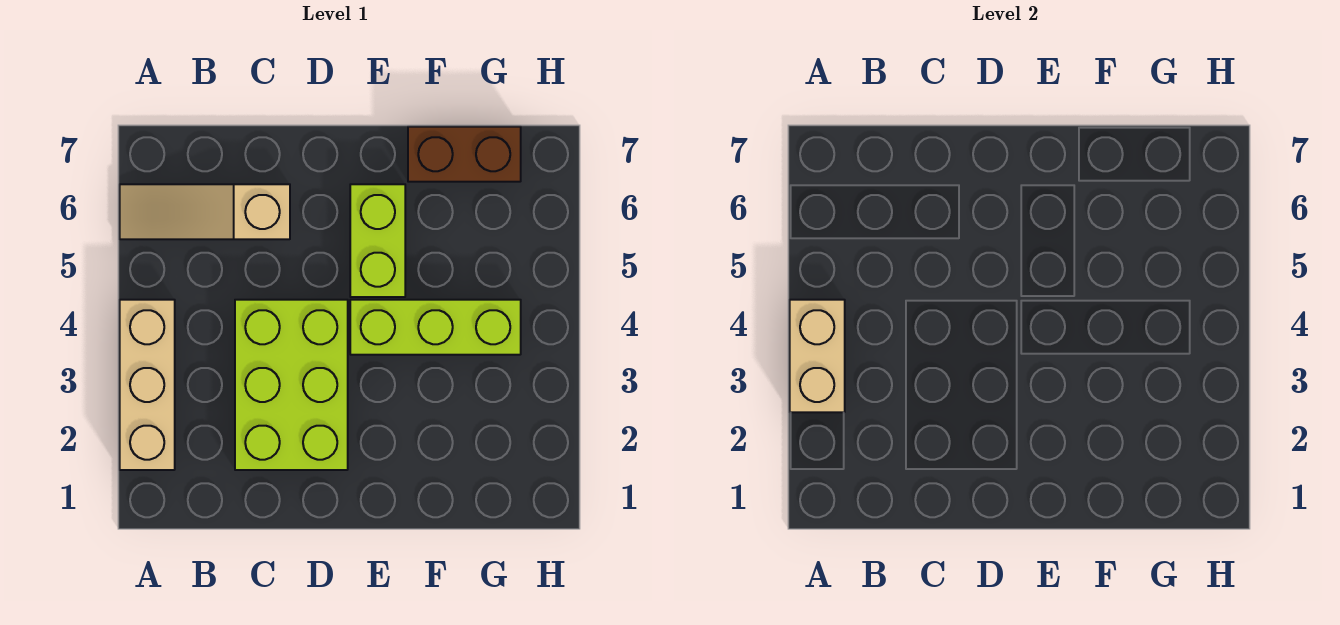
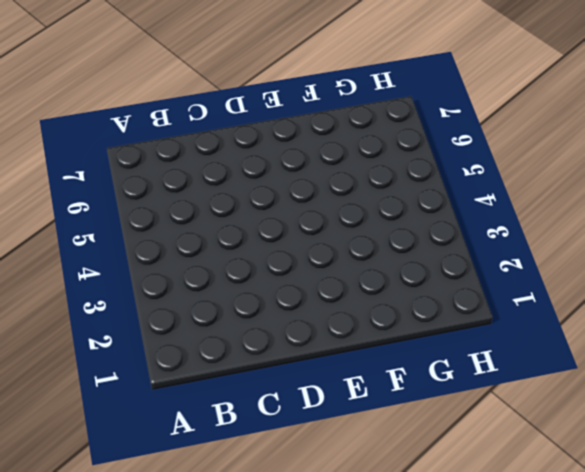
none -> tan 1x3 brick [120,300,175,470]
none -> tan 1x3 slope [120,184,290,239]

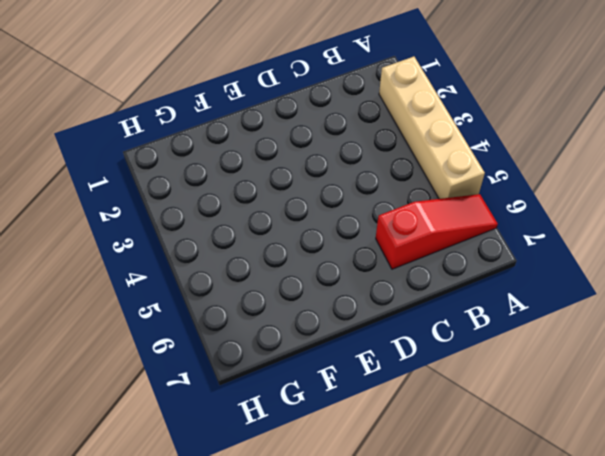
tan 1x4 brick [379,57,485,199] -> tan 1x3 brick [120,300,175,470]
red 1x3 slope [376,194,498,269] -> tan 1x3 slope [120,184,290,239]
none -> lime 2x3 brick [235,300,348,470]
none -> lime 1x3 brick [350,300,521,355]

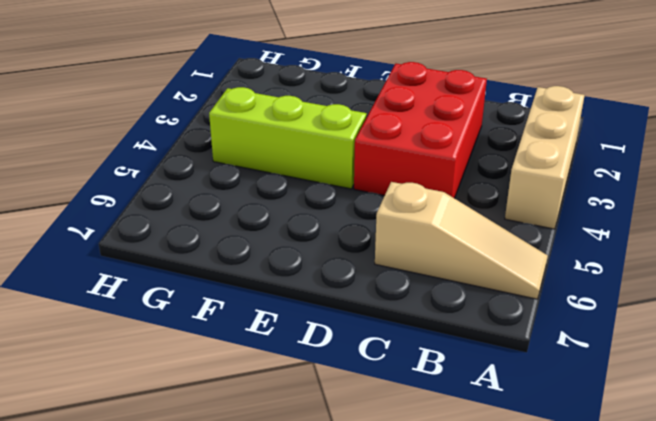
red 2x3 brick [354,62,487,198] -> lime 2x3 brick [235,300,348,470]
none -> lime 1x2 brick [350,184,405,297]
none -> brown 1x2 brick [408,127,521,182]

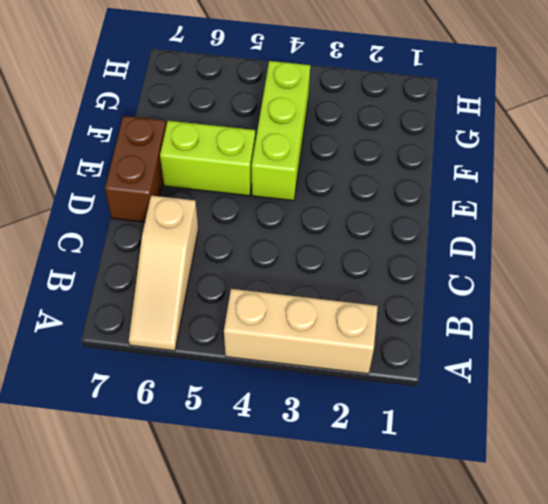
brown 1x2 brick [105,116,166,222] -> brown 1x2 brick moved to [408,127,521,182]
none -> lime 2x3 brick [235,300,348,470]
none -> tan 1x2 brick [790,300,845,412]

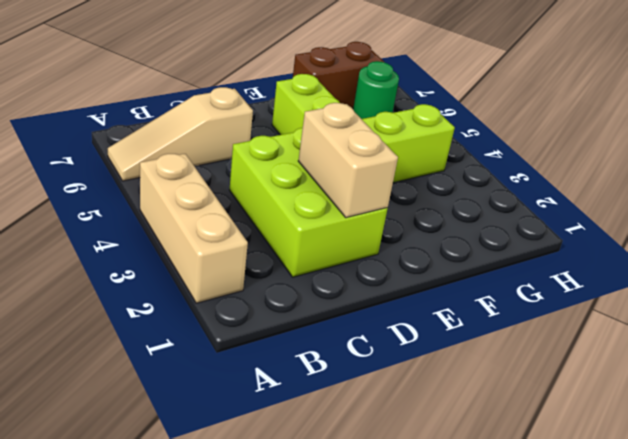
tan 1x2 brick [298,103,398,218] -> tan 1x2 brick moved to [790,300,845,412]
green 1x1 round brick [353,61,399,119] -> none

